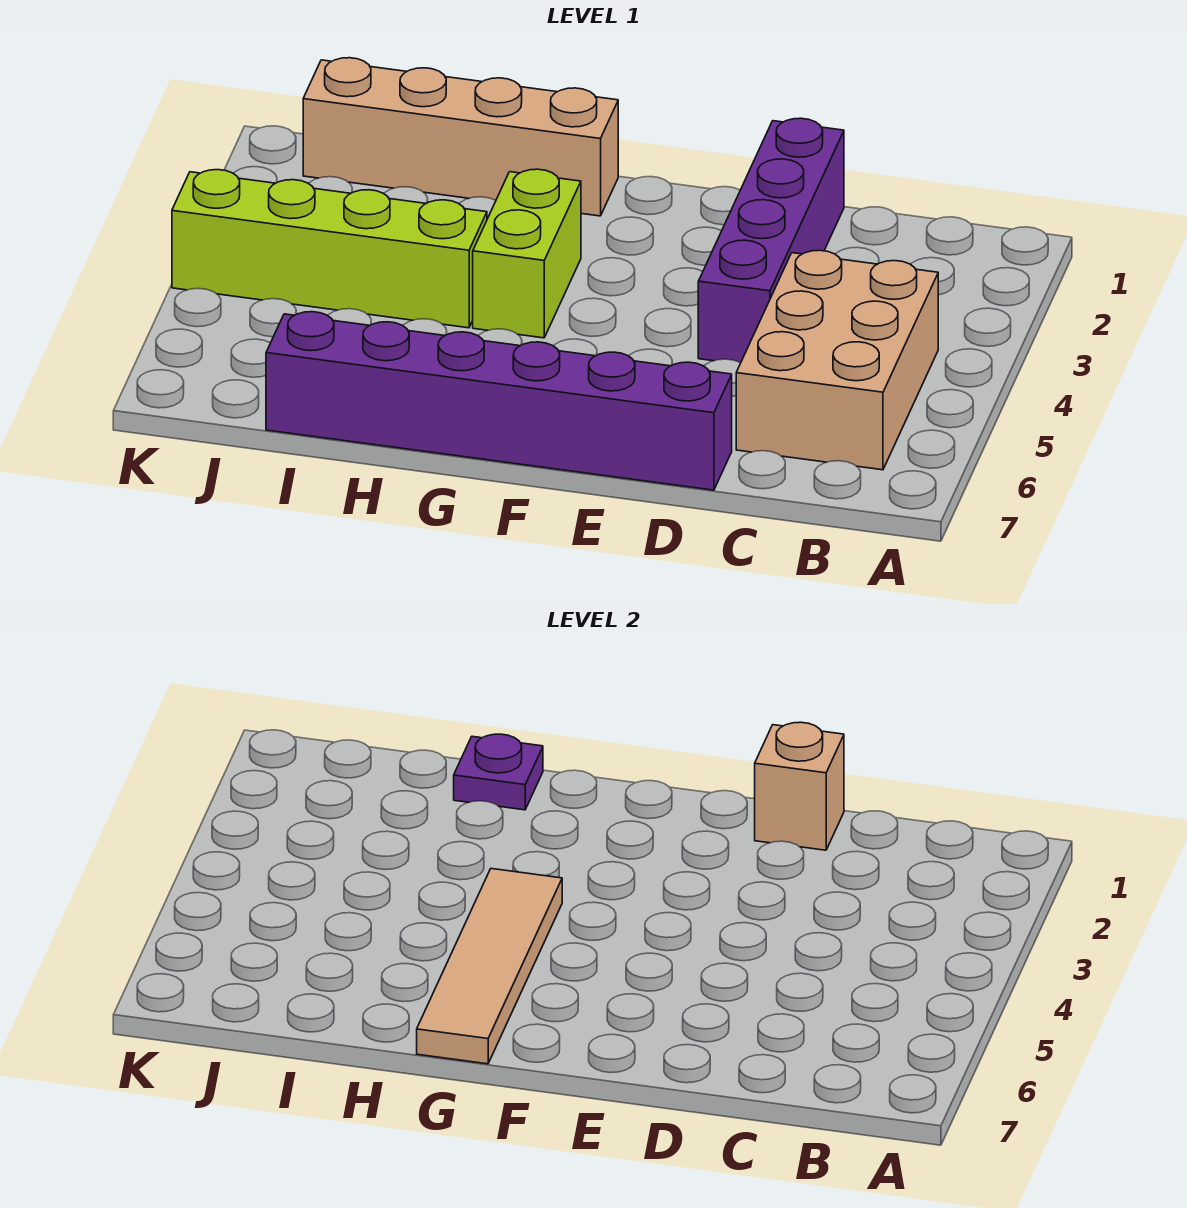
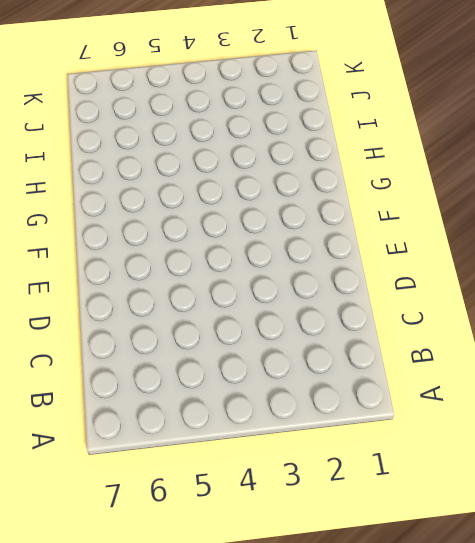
none -> tan 2x3 brick [736,250,938,470]
none -> purple 1x4 brick [698,118,844,363]

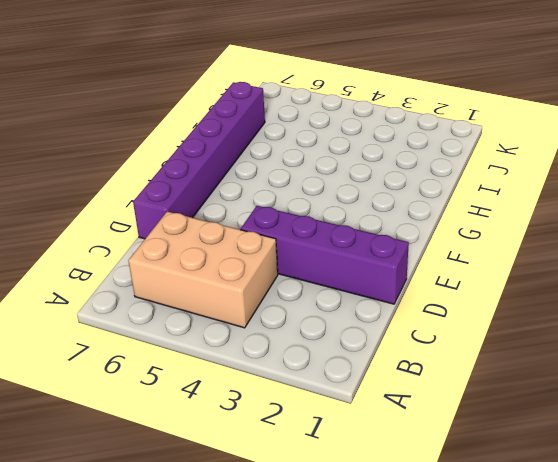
none -> tan 1x4 brick [303,58,618,216]
none -> lime 1x2 brick [473,169,581,338]

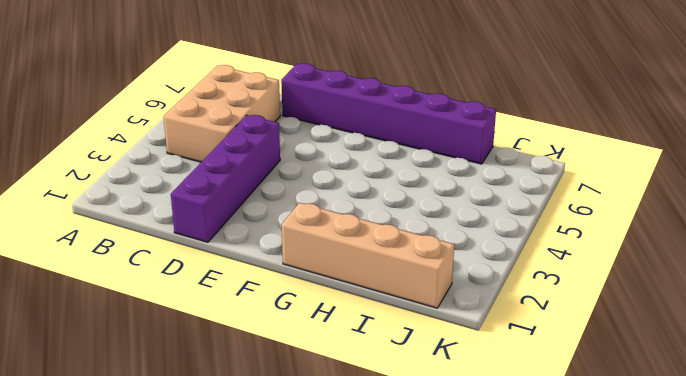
none -> lime 1x2 brick [473,169,581,338]
none -> lime 1x4 brick [172,170,487,328]

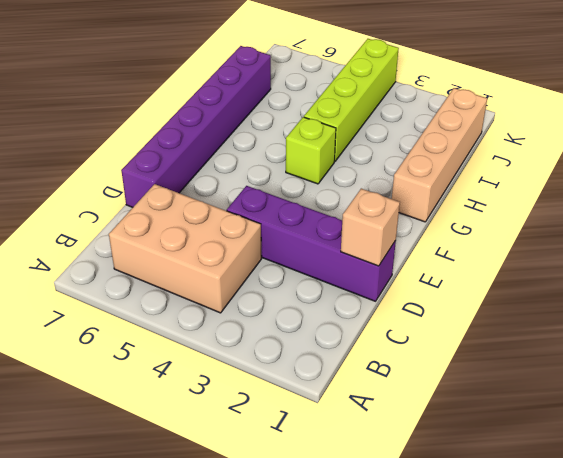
lime 1x1 brick [286,117,336,184] -> lime 1x2 brick [473,169,581,338]
none -> tan 1x4 tile [417,869,562,1064]
none -> purple 1x1 plate [454,734,543,810]

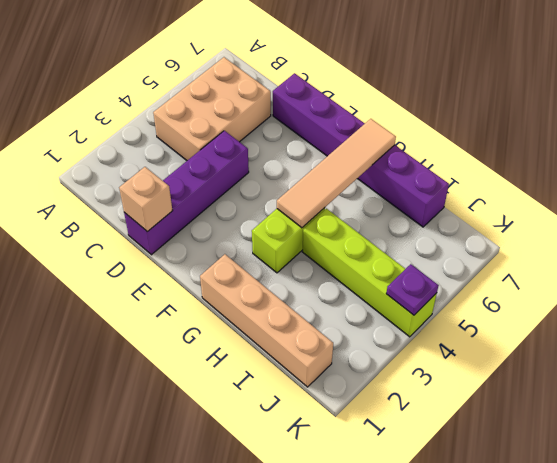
purple 1x1 plate [386,264,439,315] -> purple 1x1 plate moved to [454,734,543,810]

